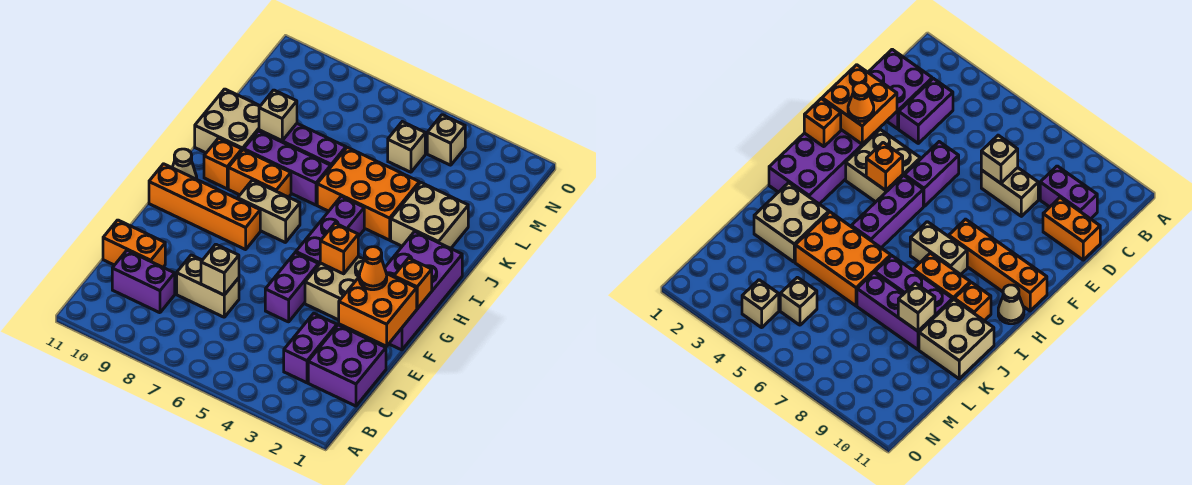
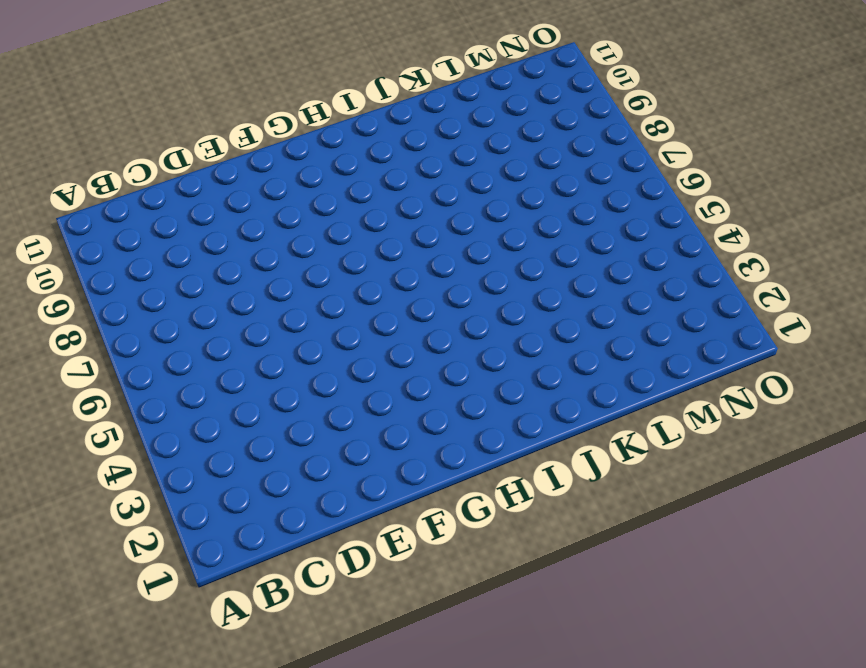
none -> purple 2x2 brick [308,325,386,406]
none -> purple 1x2 brick [284,313,337,383]
none -> purple 1x2 brick [112,251,175,313]

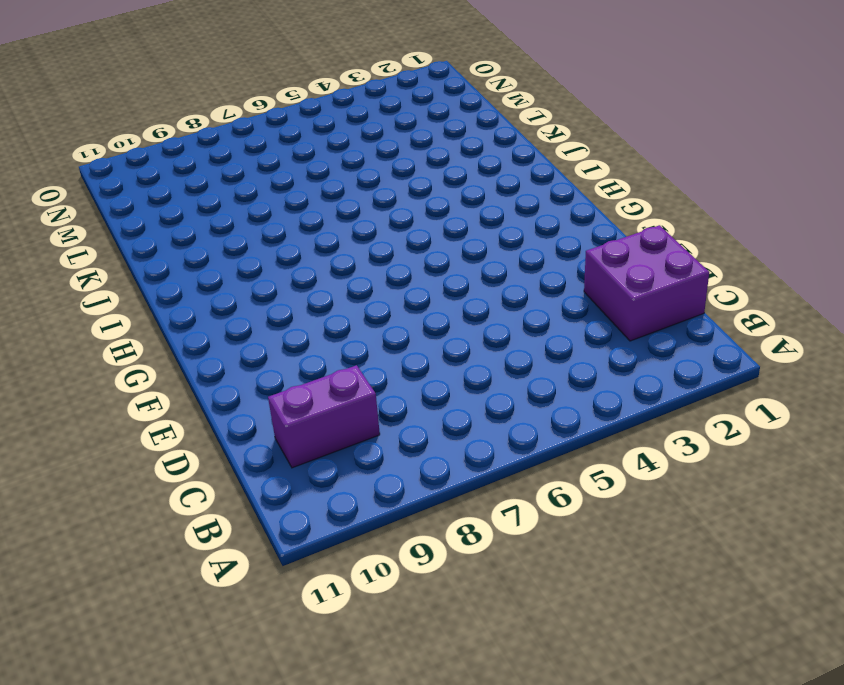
none -> purple 1x2 brick [284,313,337,383]
none -> tan 1x2 brick [177,255,239,317]
none -> orange 1x2 brick [103,220,165,267]

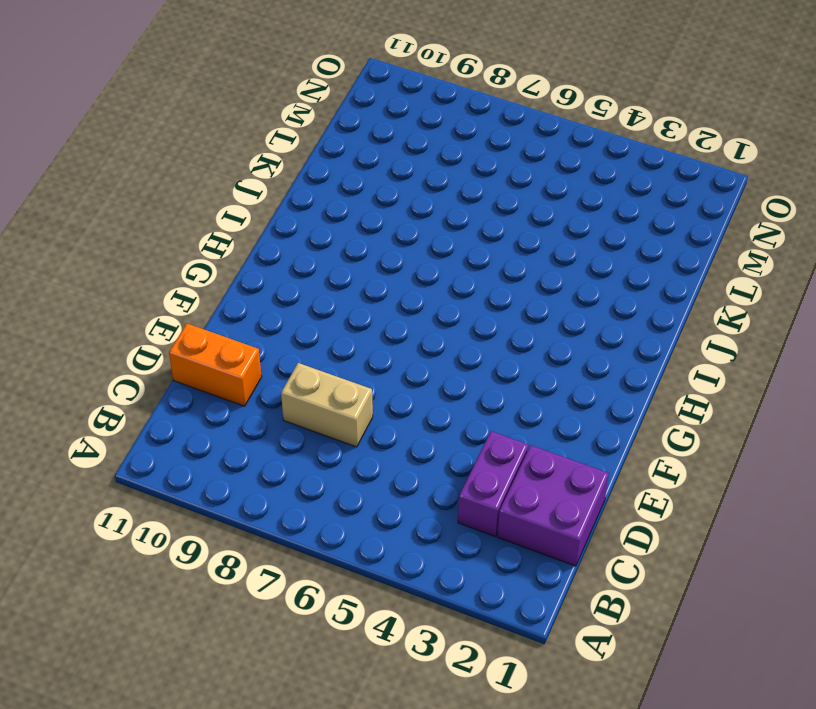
none -> purple 1x2 brick [112,251,175,313]
none -> purple 1x2 brick [265,253,318,322]
none -> purple 2x4 brick [385,231,462,350]

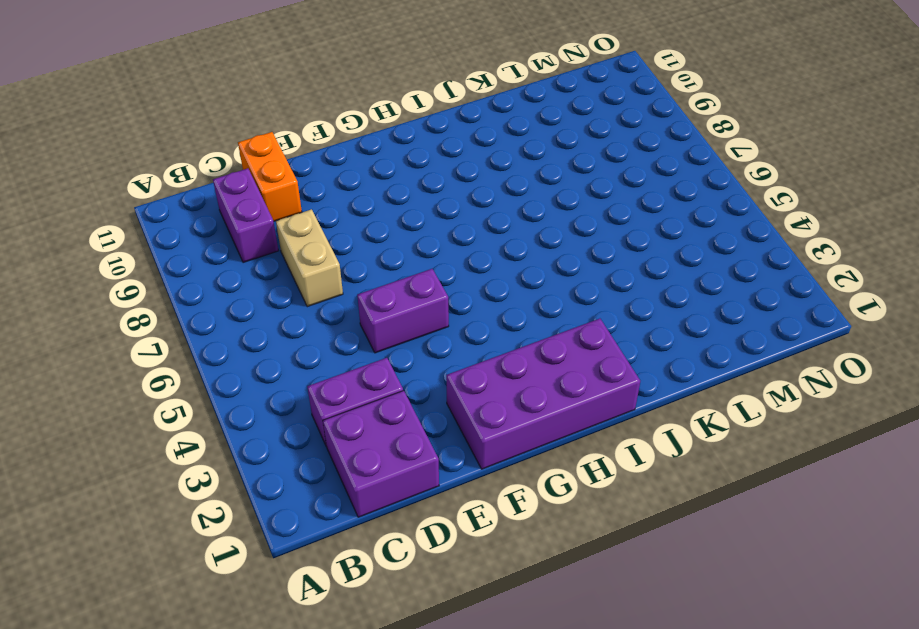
none -> tan 2x2 brick [305,257,364,320]
none -> purple 1x3 brick [296,197,364,265]
none -> orange 1x4 brick [149,164,260,250]

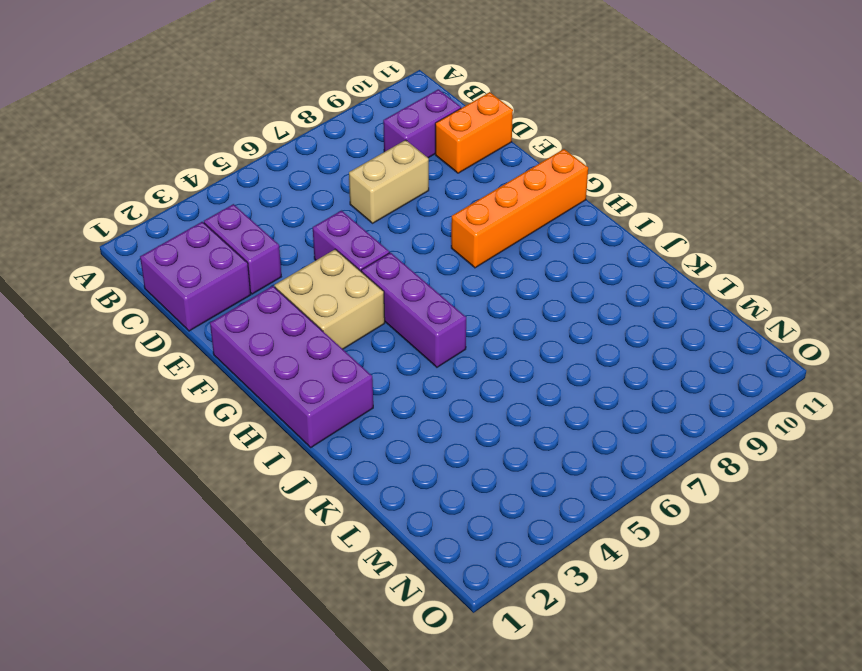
none -> tan 1x2 brick [238,180,300,243]
none -> tan 1x1 cone [172,149,197,179]
none -> orange 1x2 brick [228,150,291,197]

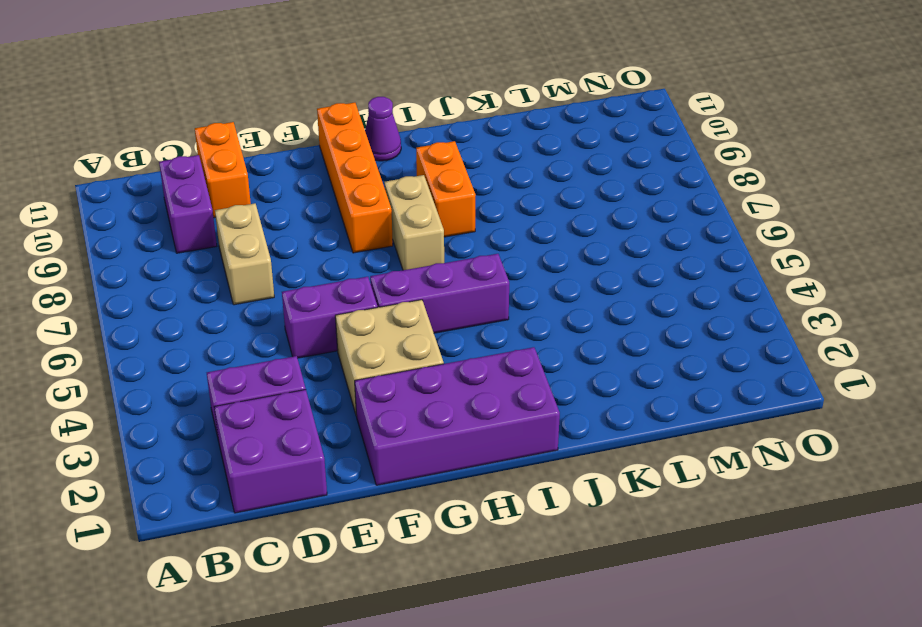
purple 1x1 cone [365,97,401,161] -> tan 1x1 cone [172,149,197,179]
none -> orange 1x1 brick [204,138,242,189]
none -> tan 2x2 brick [391,182,468,248]
none -> orange 2x3 brick [317,147,419,240]

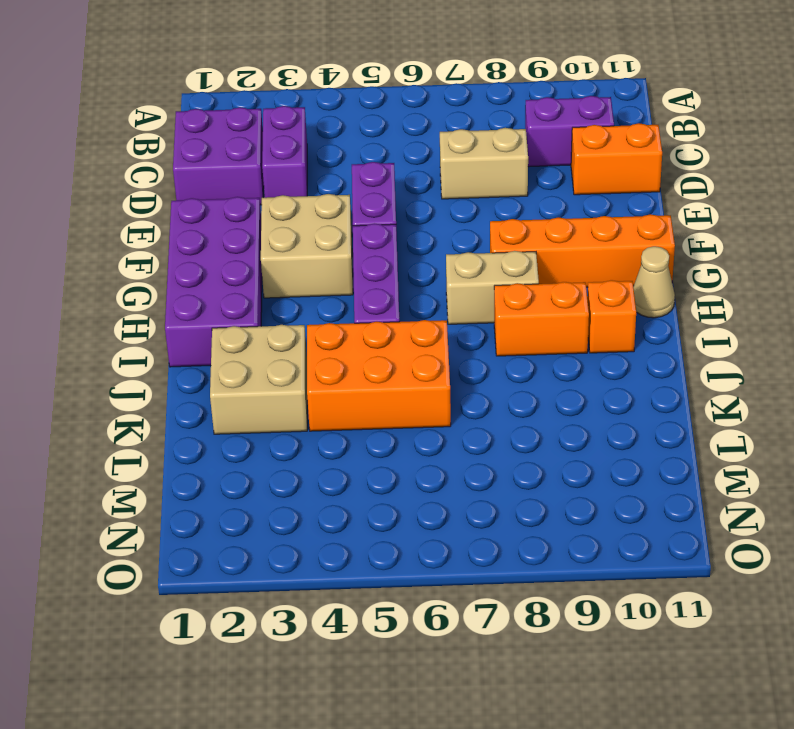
none -> purple 1x3 brick [244,131,331,205]
none -> tan 2x2 brick [195,89,260,153]
none -> purple 1x3 brick [259,124,346,166]

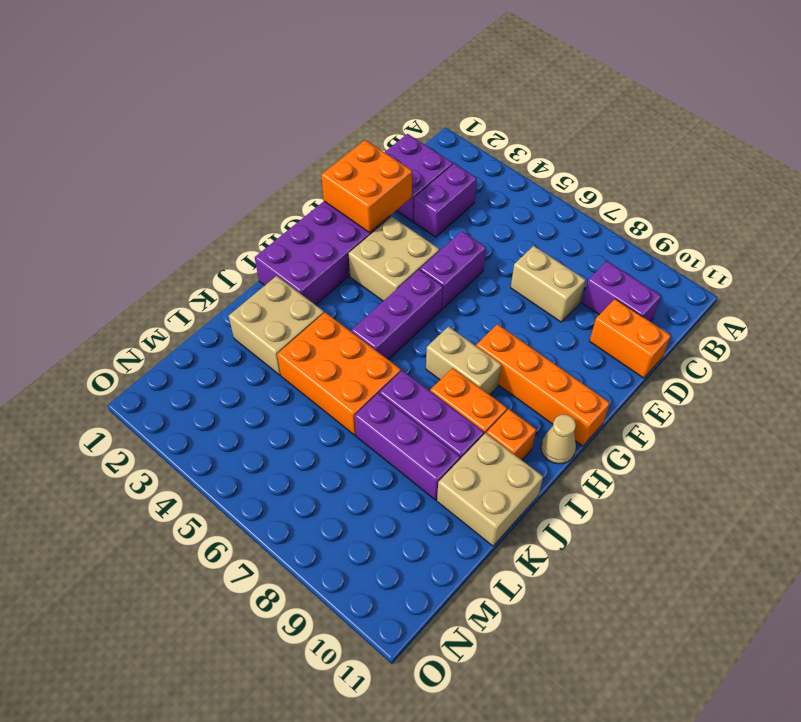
none -> tan 1x1 brick [388,122,425,172]
none -> tan 1x1 brick [427,115,465,165]
none -> tan 1x1 brick [201,244,239,295]

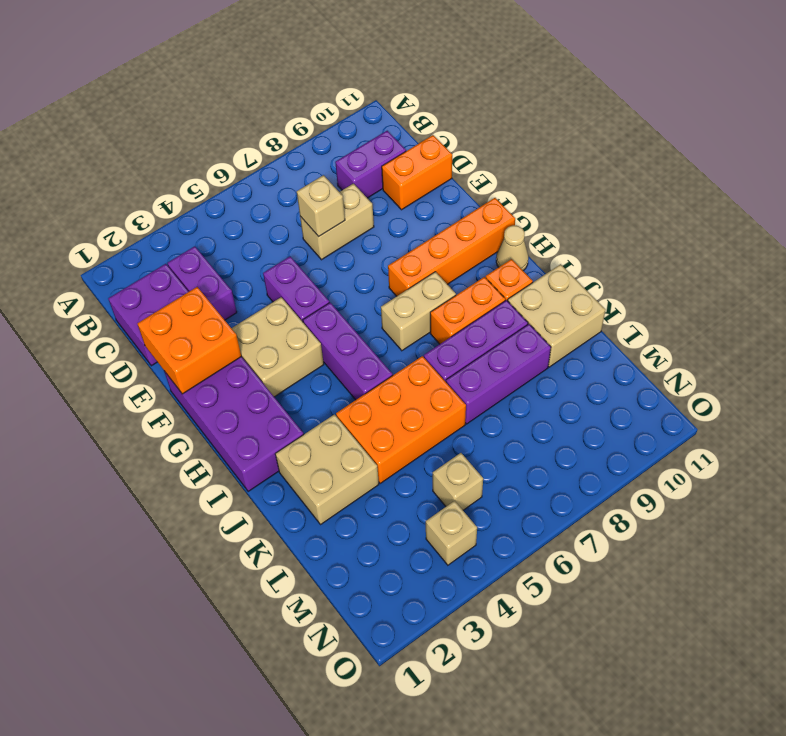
none -> orange 1x1 brick [394,258,432,309]
none -> orange 1x1 brick [320,223,358,274]
none -> tan 1x1 brick [259,90,297,141]

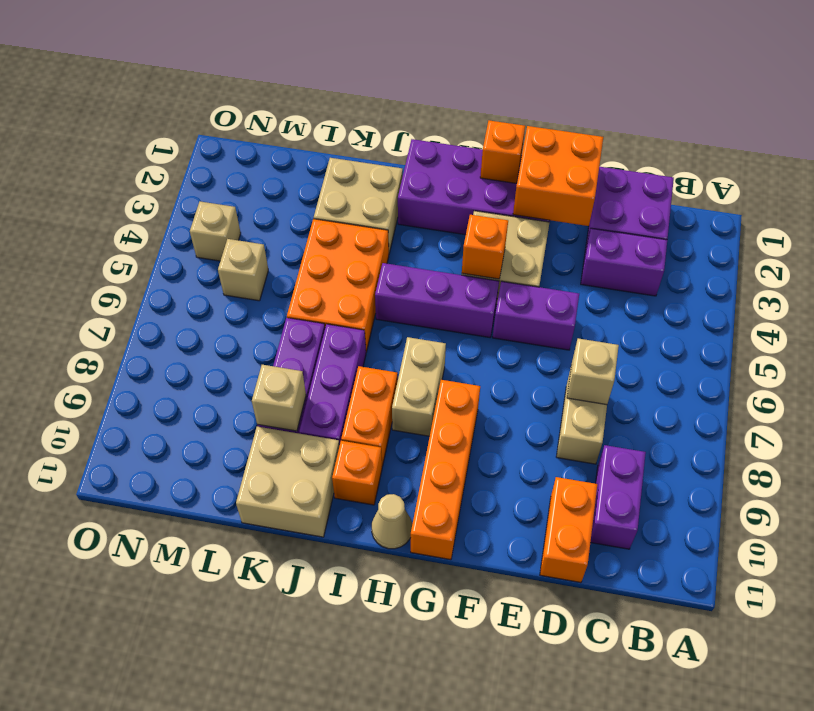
none -> orange 1x1 cone [359,247,387,290]

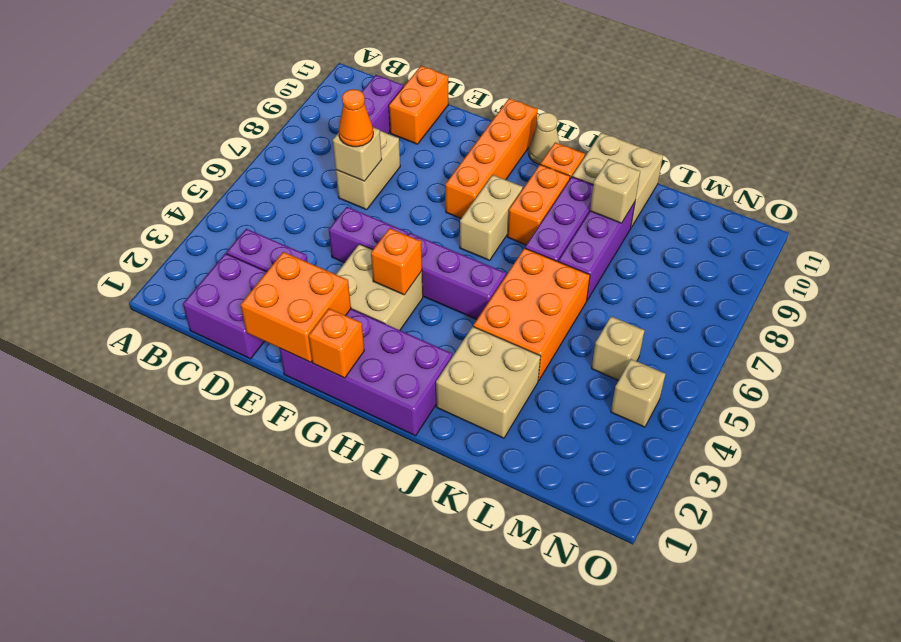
orange 1x1 cone [339,89,373,147] -> orange 1x1 cone moved to [359,247,387,290]

